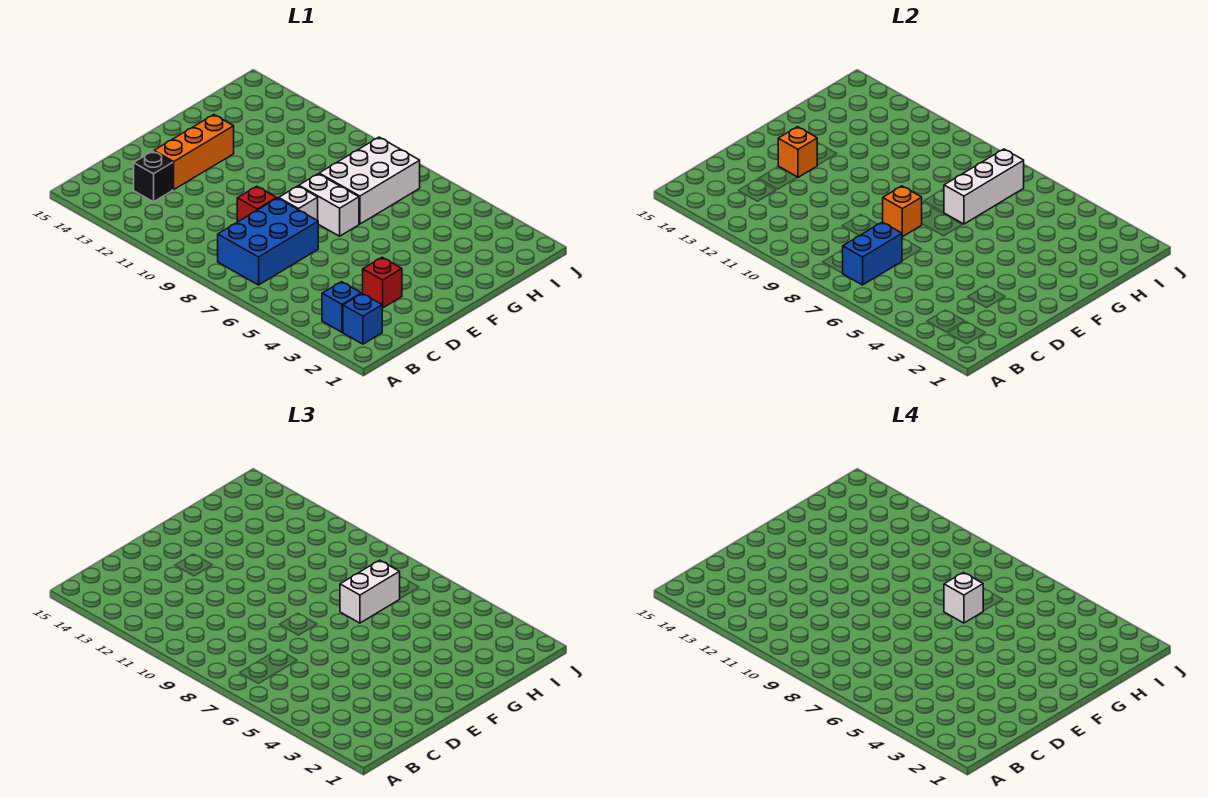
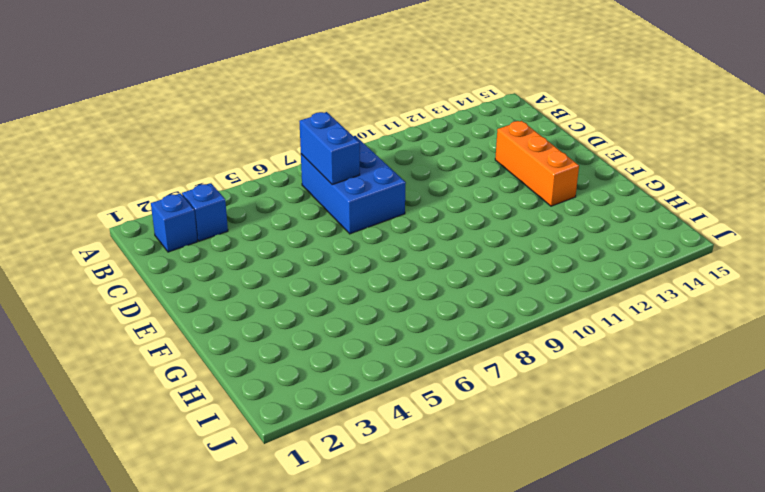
none -> black 1x1 brick [134,151,173,202]
none -> red 1x1 brick [363,257,402,308]
none -> red 1x1 brick [237,186,277,222]

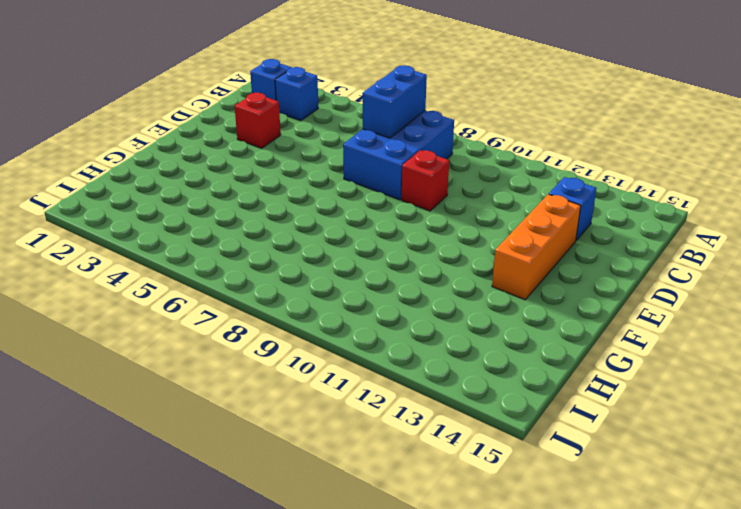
blue 1x1 brick [549,177,597,240] -> black 1x1 brick [134,151,173,202]
none -> white 1x1 brick [279,186,318,220]
none -> white 1x2 brick [299,174,359,236]
none -> white 2x3 brick [319,137,420,224]

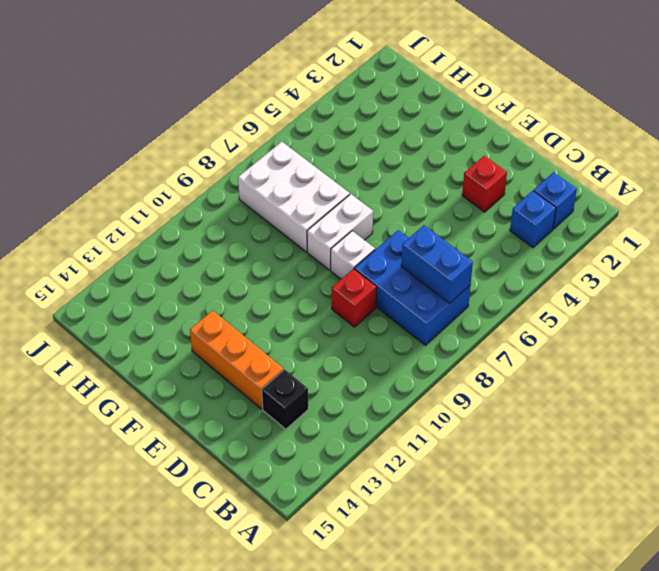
none -> orange 1x1 brick [883,186,922,237]
none -> orange 1x1 brick [778,127,817,177]
none -> white 1x3 brick [944,149,1024,224]

